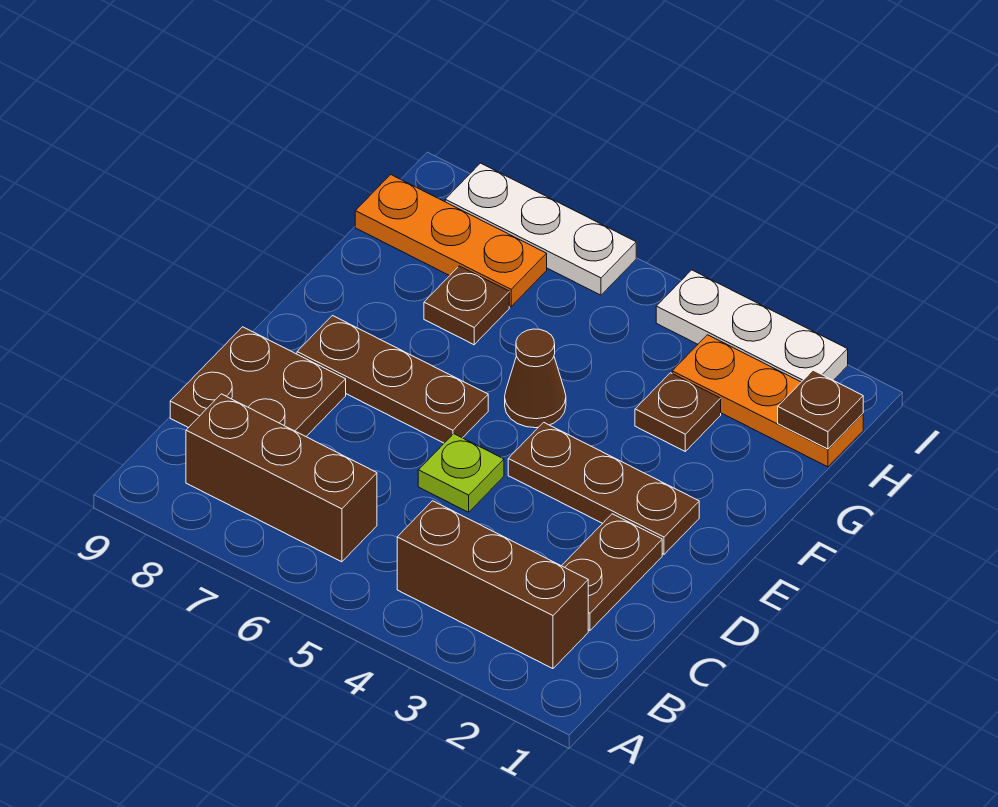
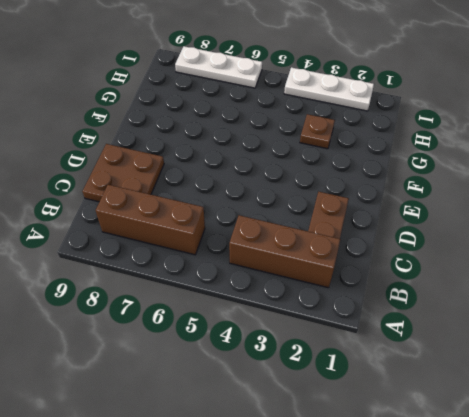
none -> lime 1x1 plate [418,434,504,512]
none -> brown 1x3 plate [508,422,699,554]
none -> brown 1x3 plate [297,316,488,443]

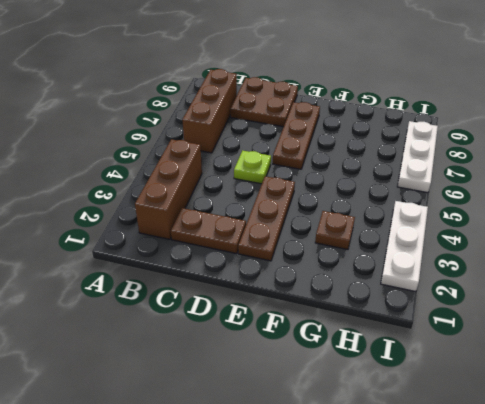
none -> brown 1x1 cone [505,329,566,428]
none -> brown 1x1 plate [424,266,509,345]
none -> orange 1x3 plate [672,335,863,467]

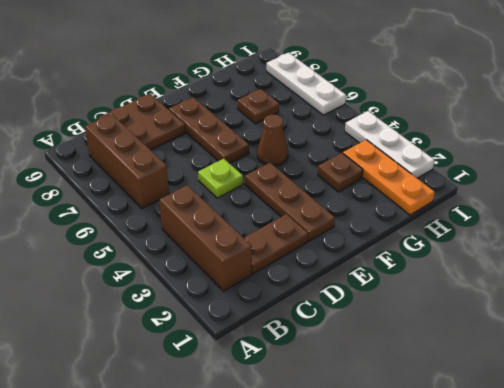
none -> orange 1x3 plate [355,175,547,306]
none -> brown 1x1 plate [778,370,863,449]

